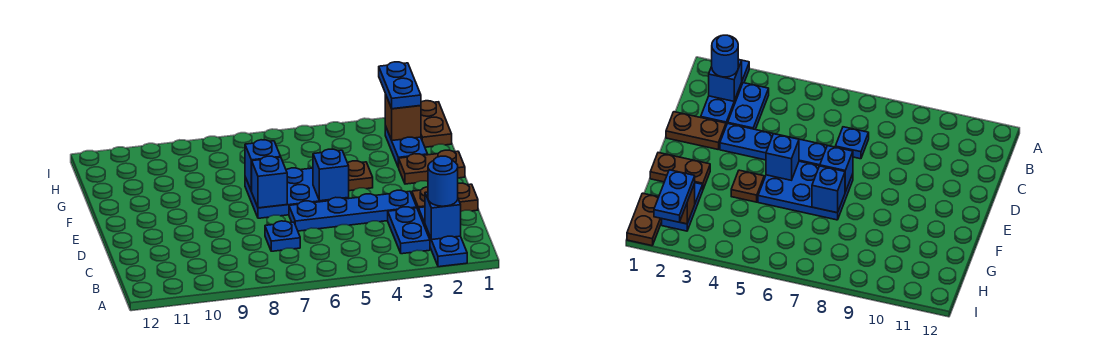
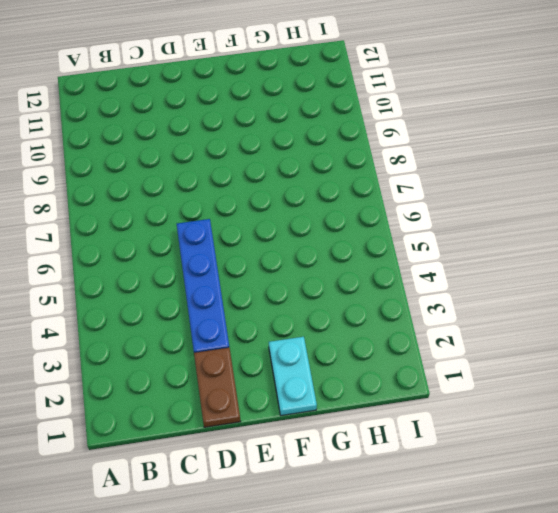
cyan 1x2 plate [269,337,317,416] -> brown 1x2 plate [398,150,465,184]
none -> blue 1x3 plate [418,207,467,267]
none -> blue 1x2 plate [388,207,430,254]
none -> blue 1x1 plate [265,221,300,251]

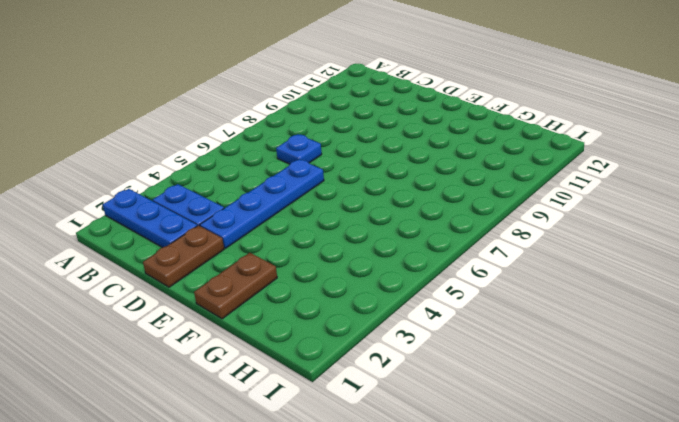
none -> blue 2x3 plate [245,168,349,218]
none -> brown 1x1 plate [348,161,373,191]
none -> blue 1x2 plate [385,126,428,167]

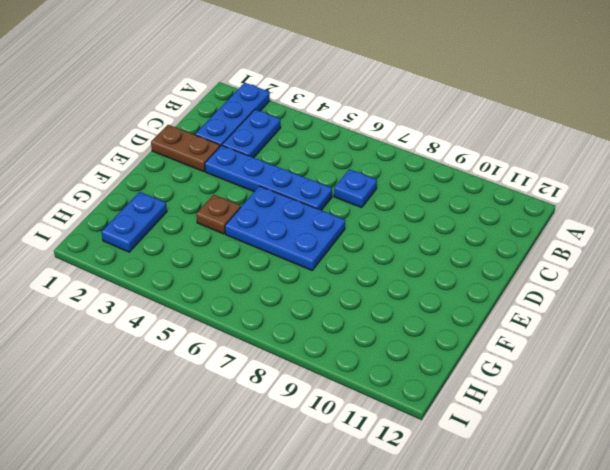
none -> brown 1x2 plate [398,150,465,184]
none -> brown 1x2 plate [421,101,452,147]
none -> blue 1x1 brick [425,192,461,240]

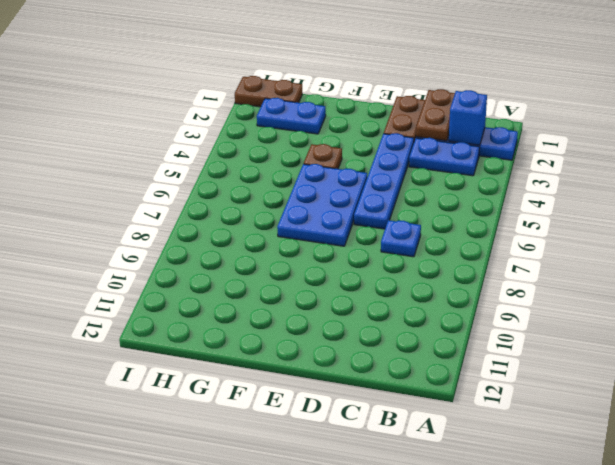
brown 1x2 plate [416,89,455,141] -> brown 1x2 plate moved to [398,150,465,184]
none -> blue 1x1 brick [313,149,349,201]
none -> blue 1x1 brick [252,156,287,208]
none -> blue 1x1 brick [245,140,280,191]

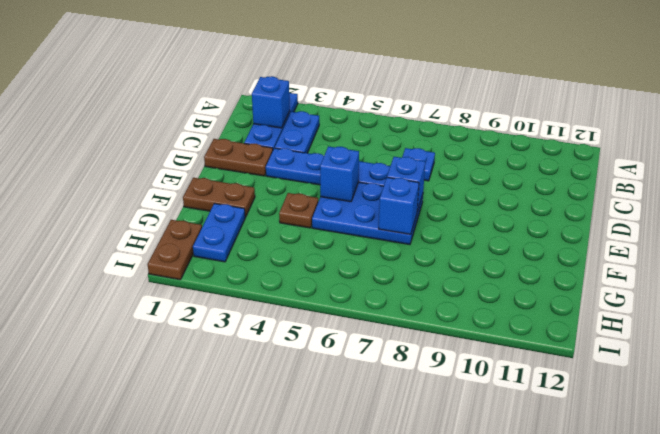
none -> brown 1x1 brick [385,94,421,141]
none -> blue 1x1 round brick [428,156,458,206]
none -> blue 1x2 plate [379,62,421,109]

